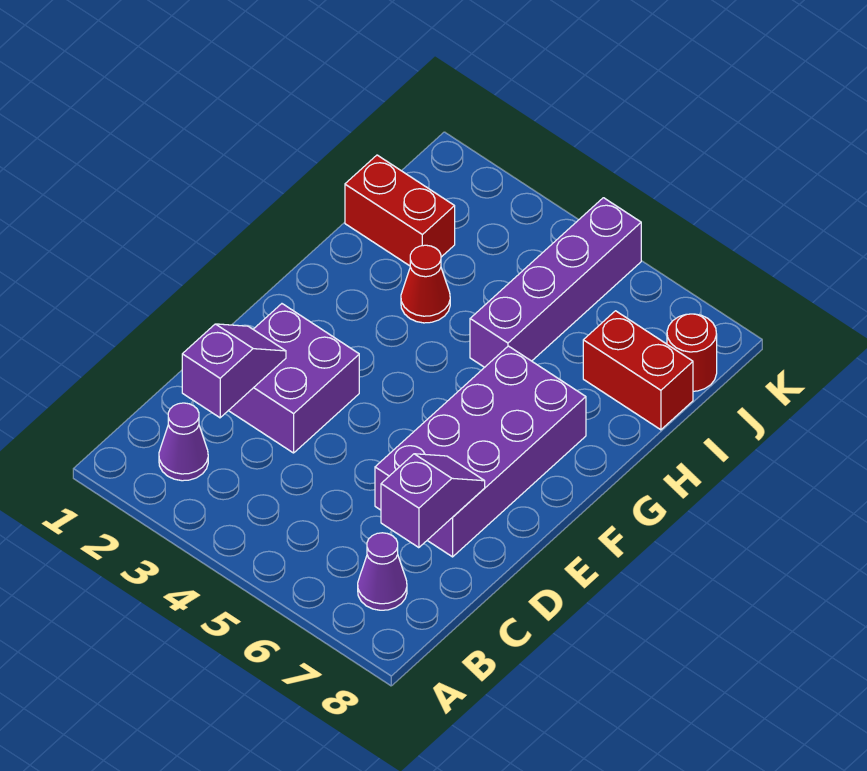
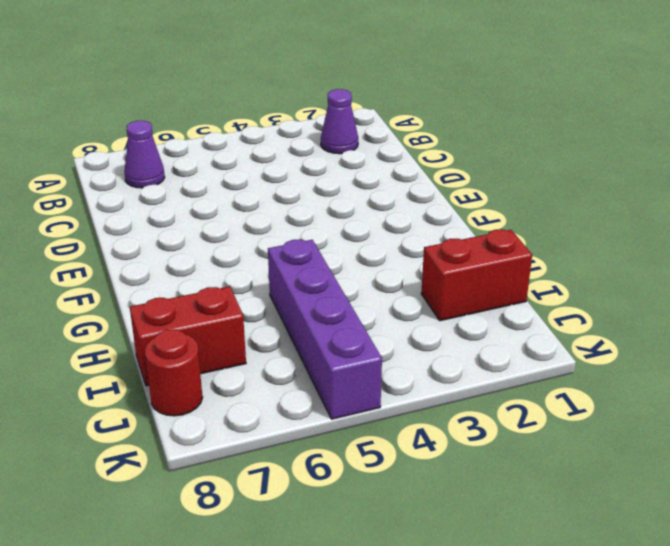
none -> purple 2x2 brick [228,304,359,453]
none -> purple 2x4 brick [375,346,586,557]

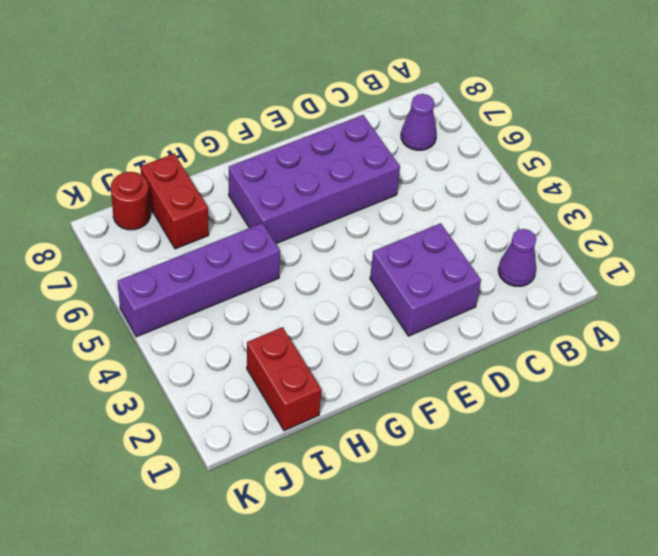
none -> red 1x1 cone [401,245,450,323]
none -> purple 1x2 slope [182,324,286,418]

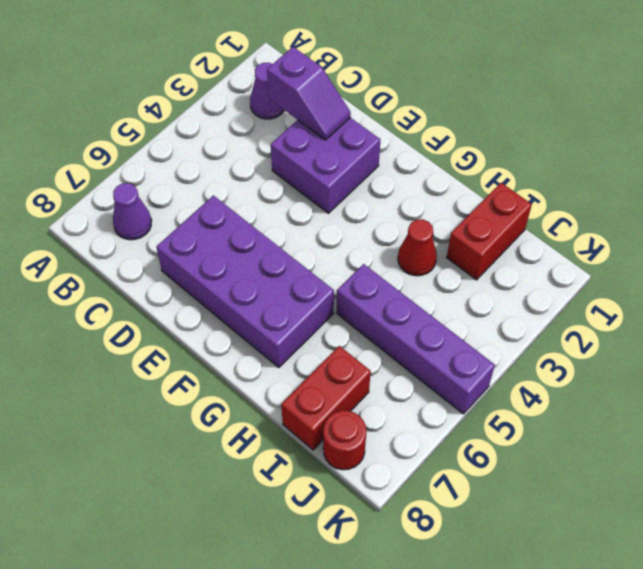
none -> purple 1x2 slope [381,454,485,548]

